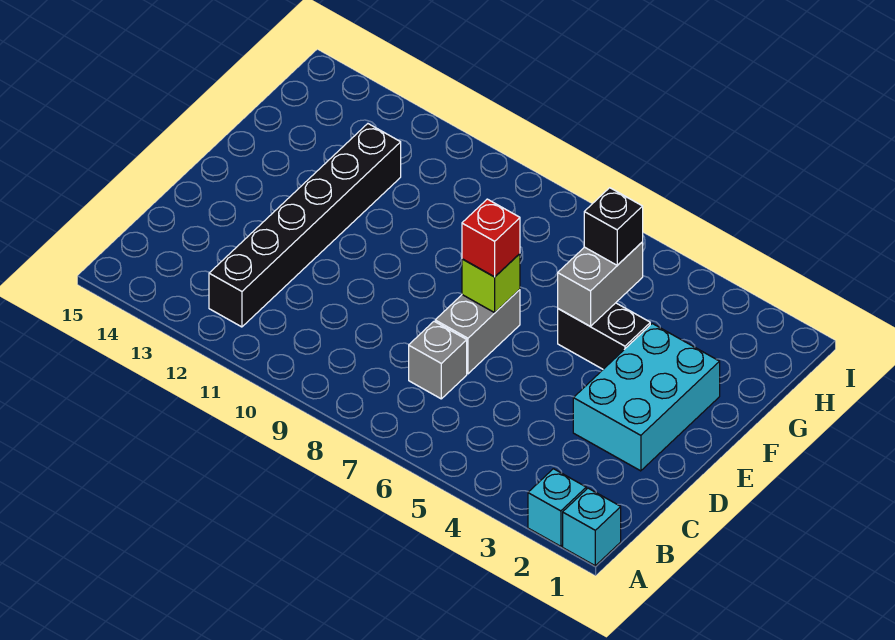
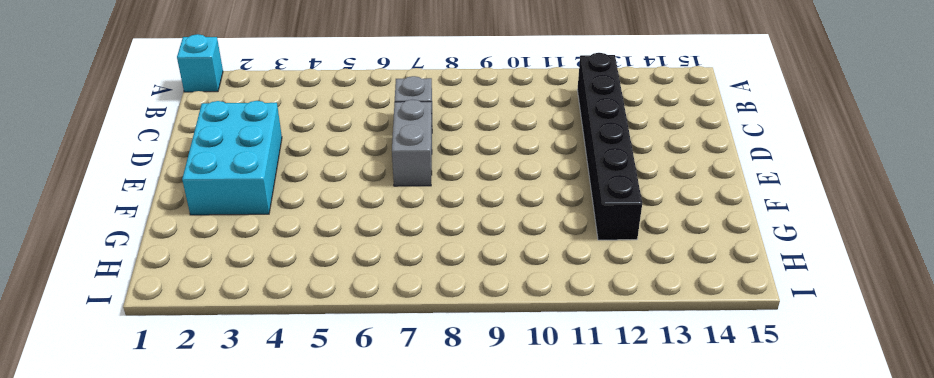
none -> cyan 1x1 brick [528,469,586,546]
none -> black 1x2 brick [558,303,650,369]

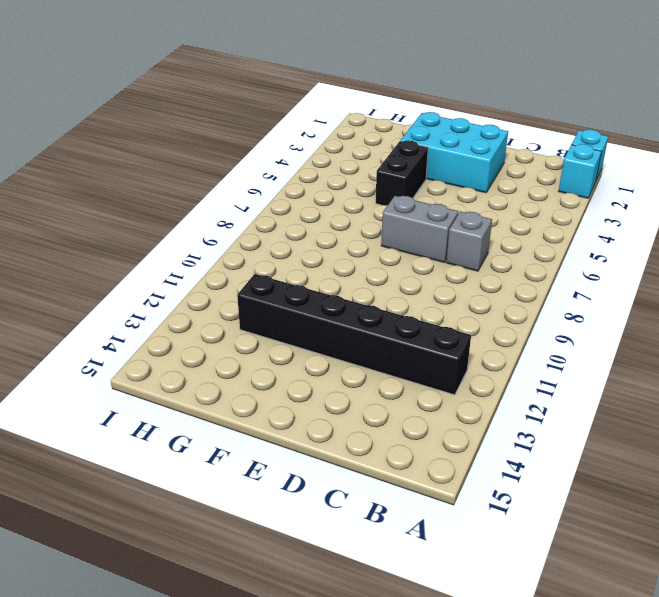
none -> lime 1x1 brick [462,254,520,313]
none -> grey 1x2 brick [558,242,643,326]

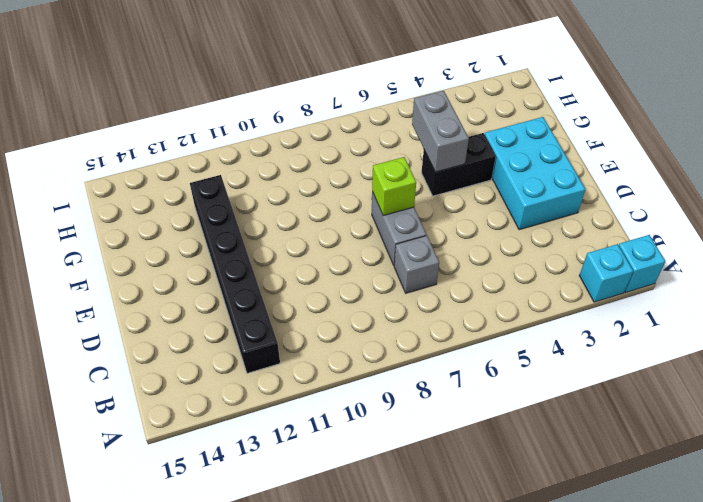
none -> red 1x1 brick [462,199,520,277]
none -> black 1x1 brick [584,188,643,265]

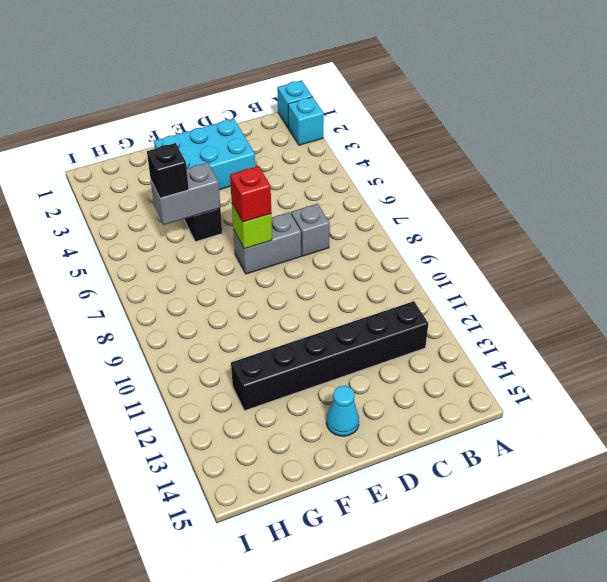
cyan 1x1 cone [326,386,359,436] -> none

